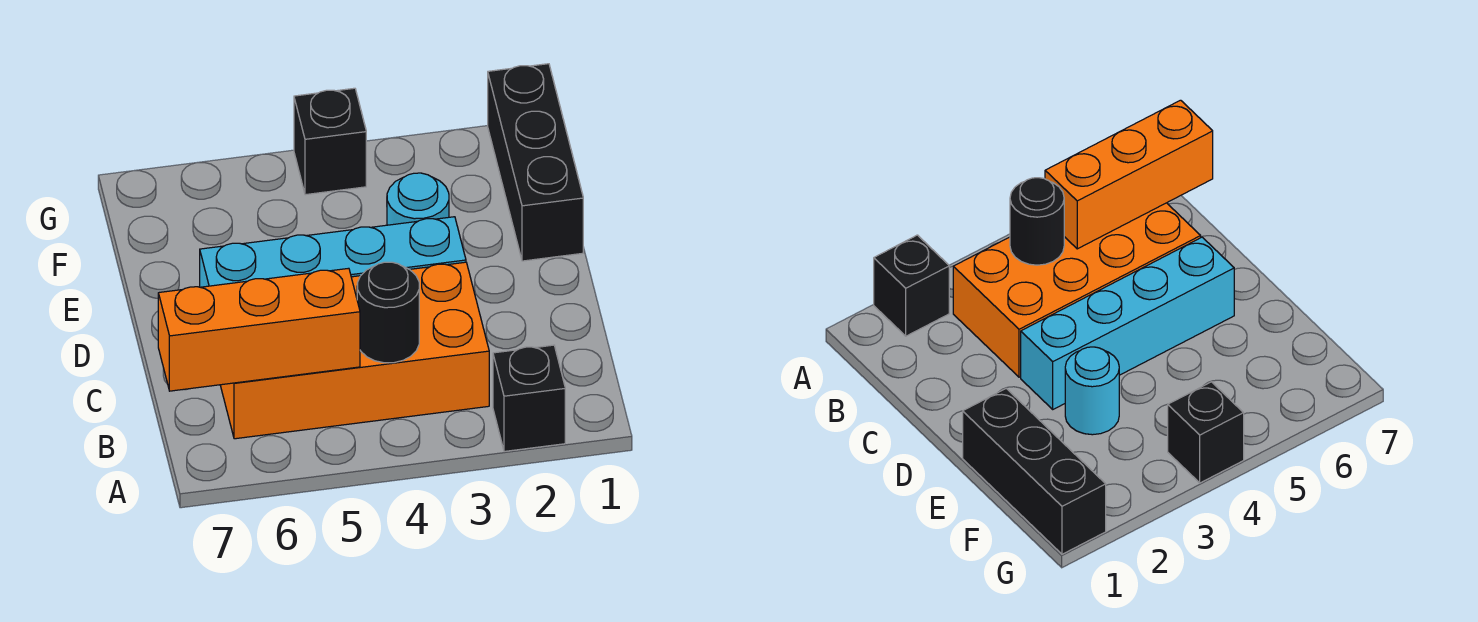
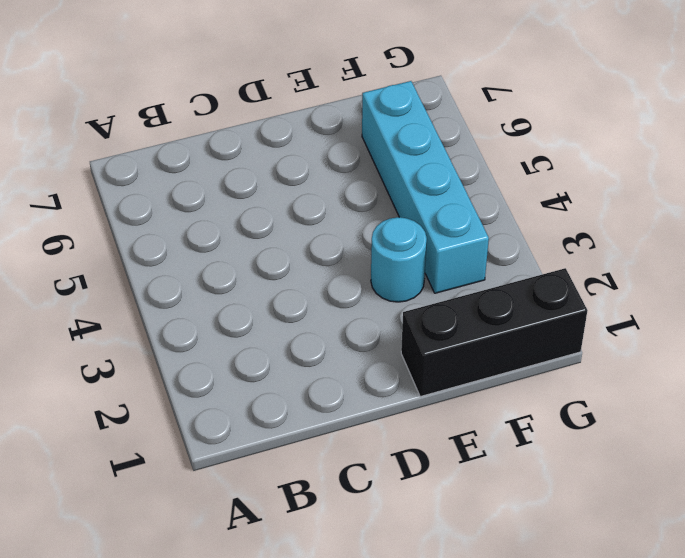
cyan 1x4 brick [362,81,489,293] -> cyan 1x4 brick moved to [200,217,466,287]
none -> black 1x1 brick [493,345,565,451]
none -> orange 2x4 brick [220,262,489,439]

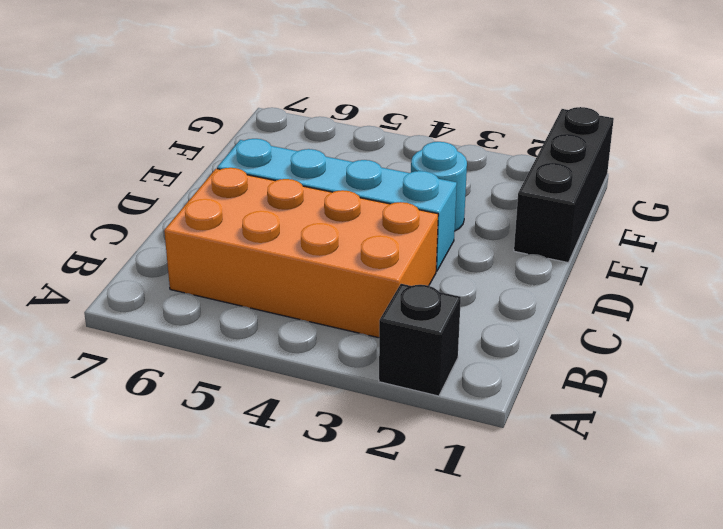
none -> black 1x1 brick [294,88,366,195]
none -> black 1x1 round brick [357,262,419,363]

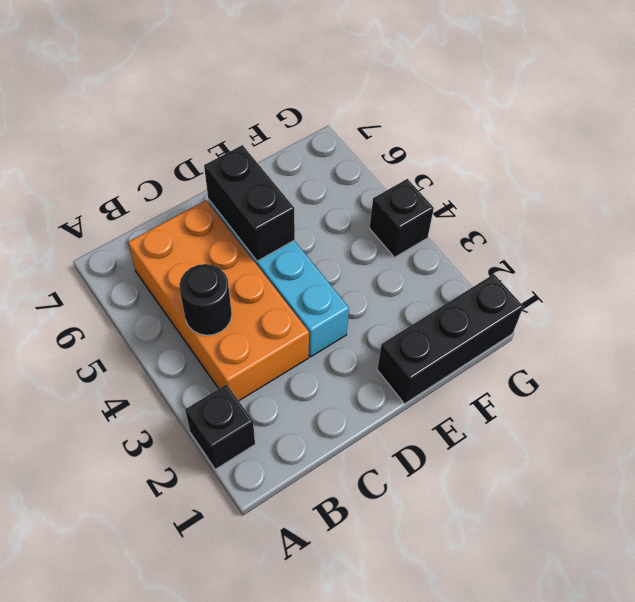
black 1x2 brick [204,145,295,261] -> none
none -> cyan 1x1 round brick [387,173,449,225]
none -> orange 1x3 brick [158,268,360,391]

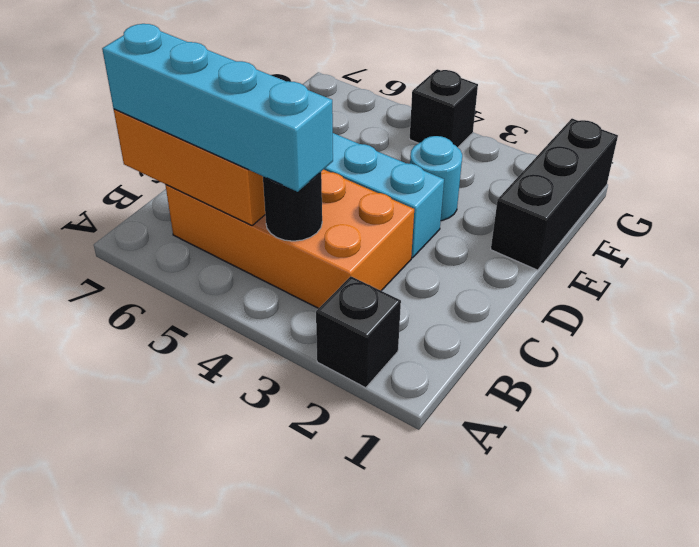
cyan 1x4 brick [102,24,333,192] -> none

